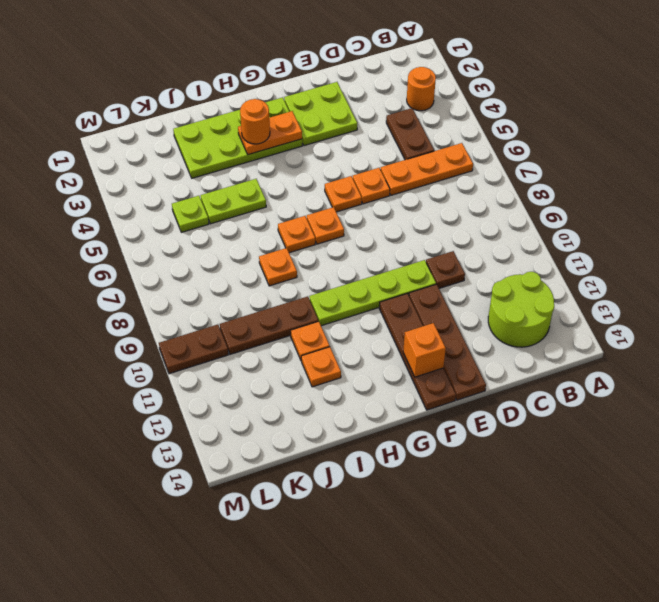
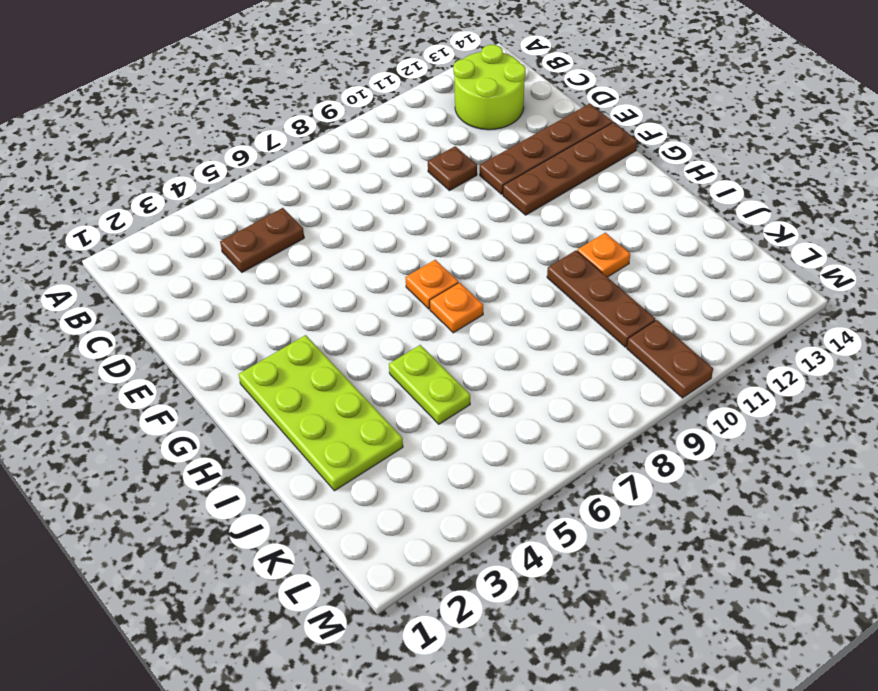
none -> orange 1x1 round brick [407,67,436,111]
none -> orange 1x3 plate [381,143,473,195]
none -> lime 2x2 plate [284,82,357,146]

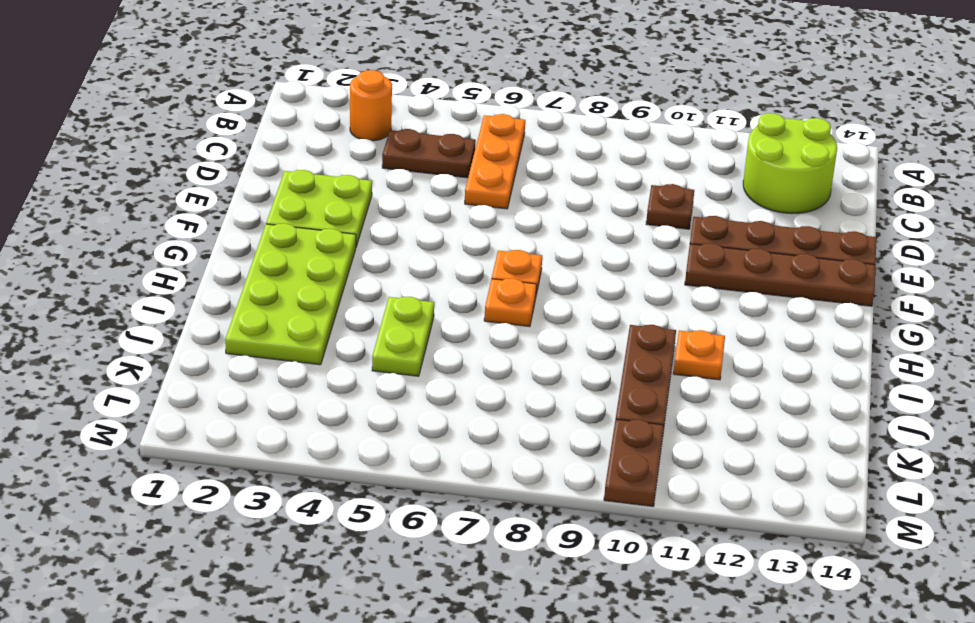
none -> orange 1x1 plate [353,168,390,204]
none -> lime 1x4 plate [309,260,436,326]
none -> orange 1x1 plate [325,176,362,212]

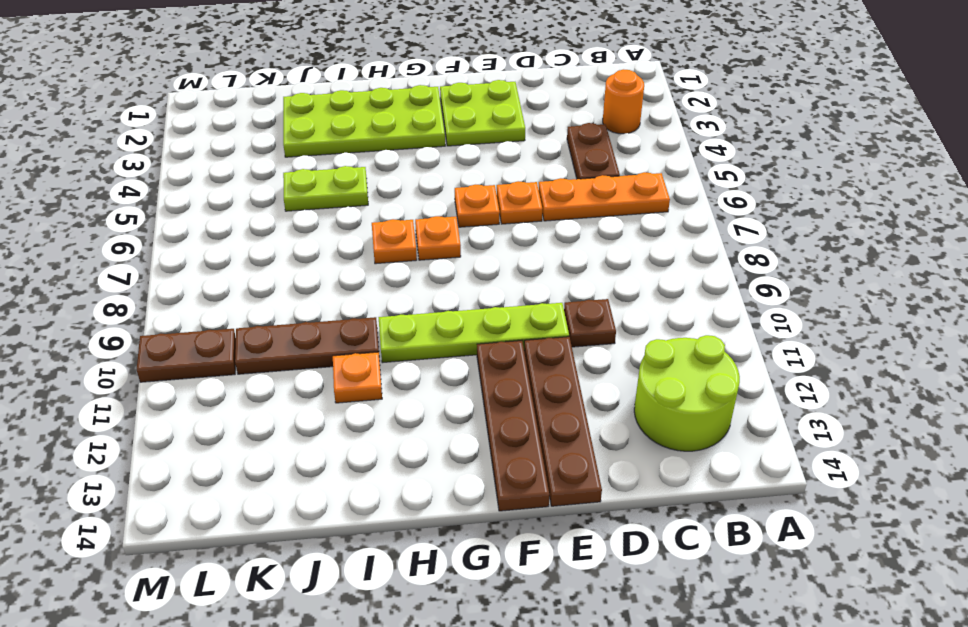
none -> orange 1x1 plate [259,248,297,286]
none -> orange 1x1 plate [301,347,341,387]
none -> lime 1x1 plate [172,196,209,232]

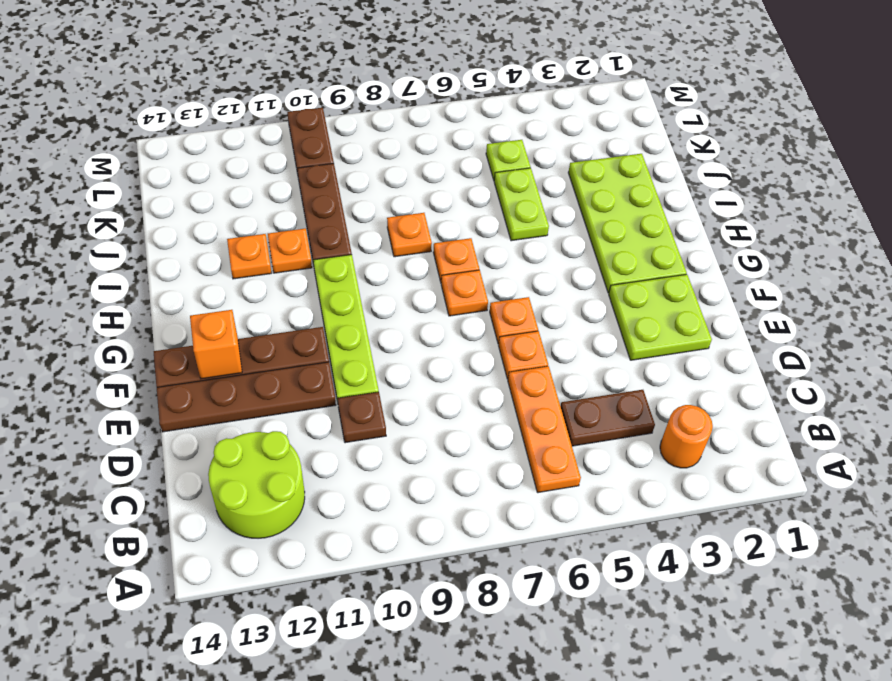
none -> orange 1x2 plate [238,111,302,155]
none -> orange 1x1 round brick [240,99,270,144]

